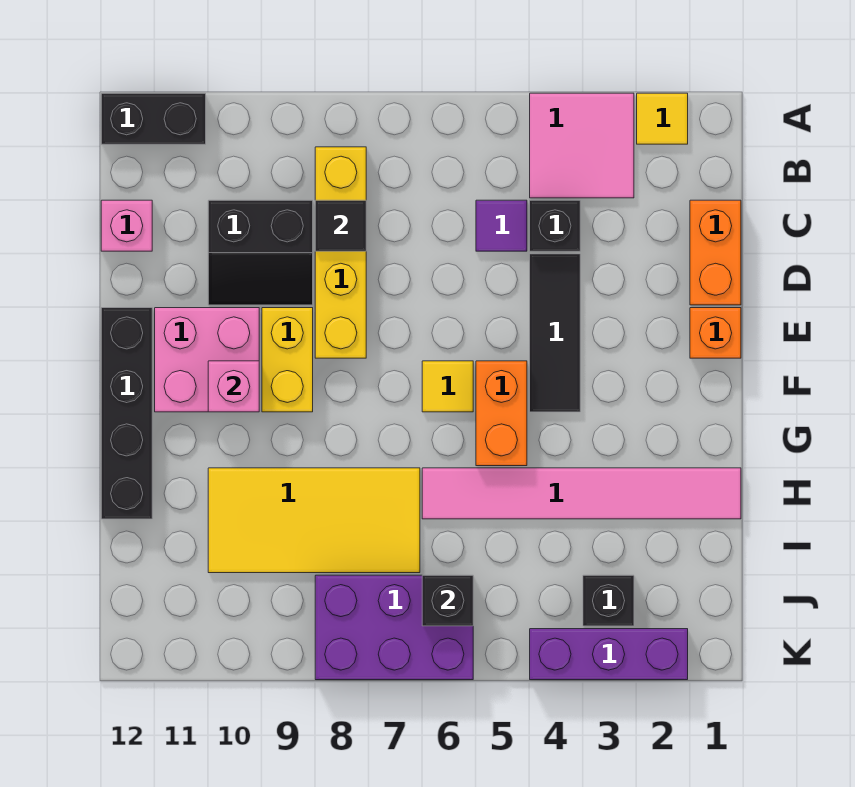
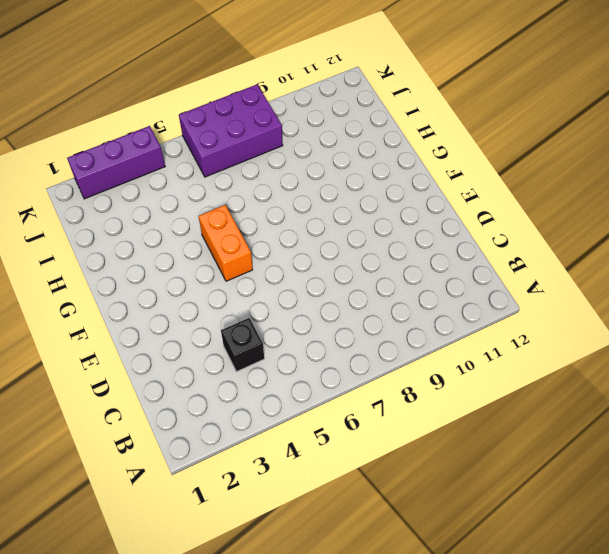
none -> yellow 1x1 tile [637,93,688,144]
none -> pink 2x2 tile [530,93,634,198]
none -> black 1x2 brick [101,93,206,144]

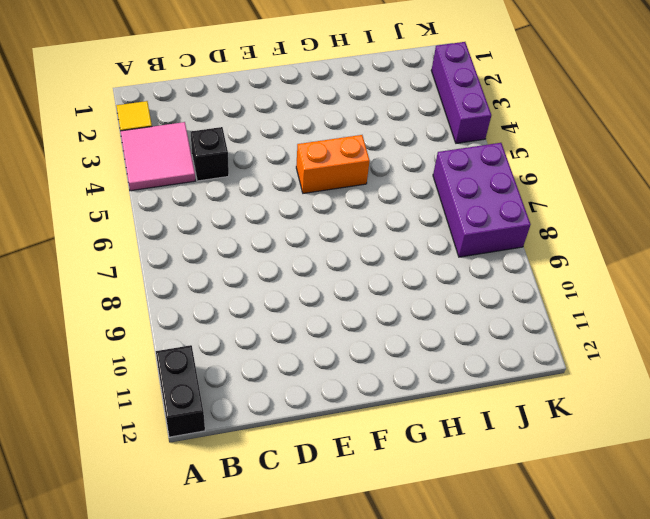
none -> yellow 1x4 brick [315,147,366,358]
none -> orange 1x2 brick [690,200,741,305]
none -> purple 1x1 tile [476,200,527,251]

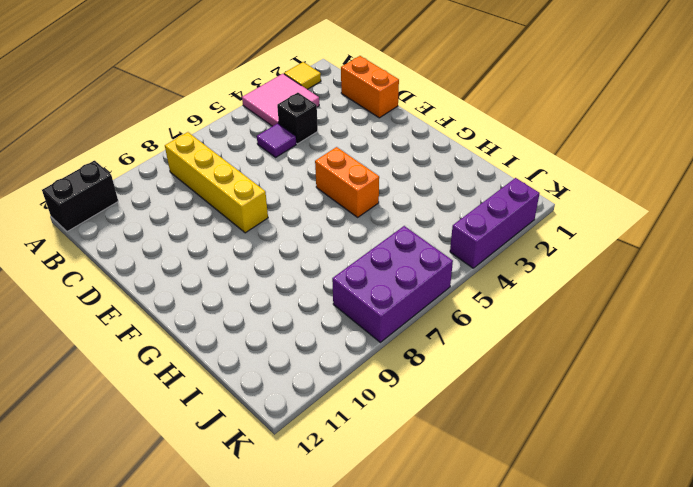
none -> black 2x2 slope [208,200,313,305]
none -> pink 1x1 brick [101,200,152,251]
none -> black 1x3 tile [530,254,580,412]

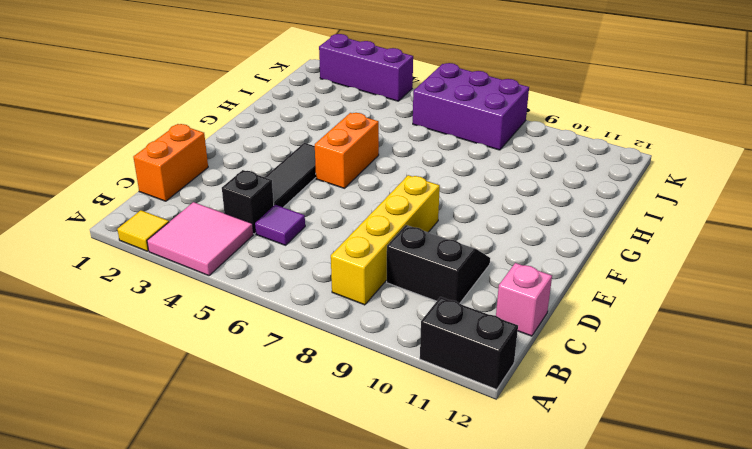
none -> orange 1x1 brick [690,308,741,358]
none -> yellow 1x2 brick [262,308,313,412]
none -> pink 2x2 brick [155,308,259,412]

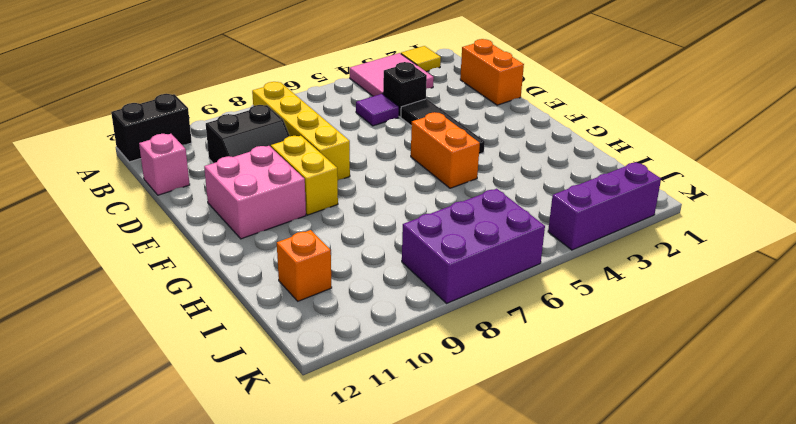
orange 1x1 brick [277,230,332,301] -> orange 1x1 brick moved to [690,308,741,358]
none -> black 1x4 brick [101,308,152,519]
none -> yellow 1x1 tile [422,361,473,412]
none -> pink 1x6 tile [422,468,741,519]

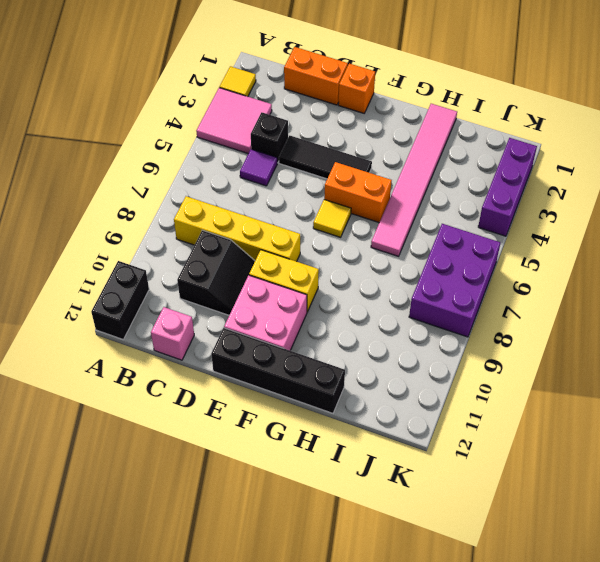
none -> yellow 2x4 tile [208,468,420,573]
none -> black 1x1 brick [583,575,634,626]
none -> black 1x1 tile [315,200,366,251]

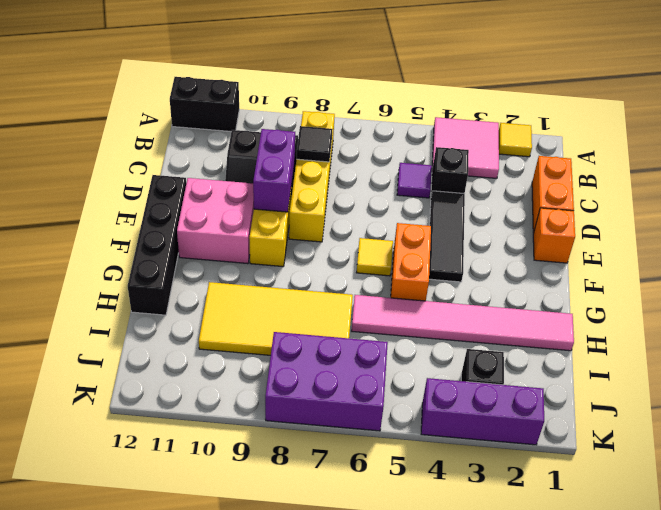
purple 1x2 brick [253,129,295,212] -> none
none -> pink 1x1 brick [101,200,152,251]
none -> pink 1x1 brick [208,361,259,412]
none -> black 1x1 brick [422,575,473,626]

